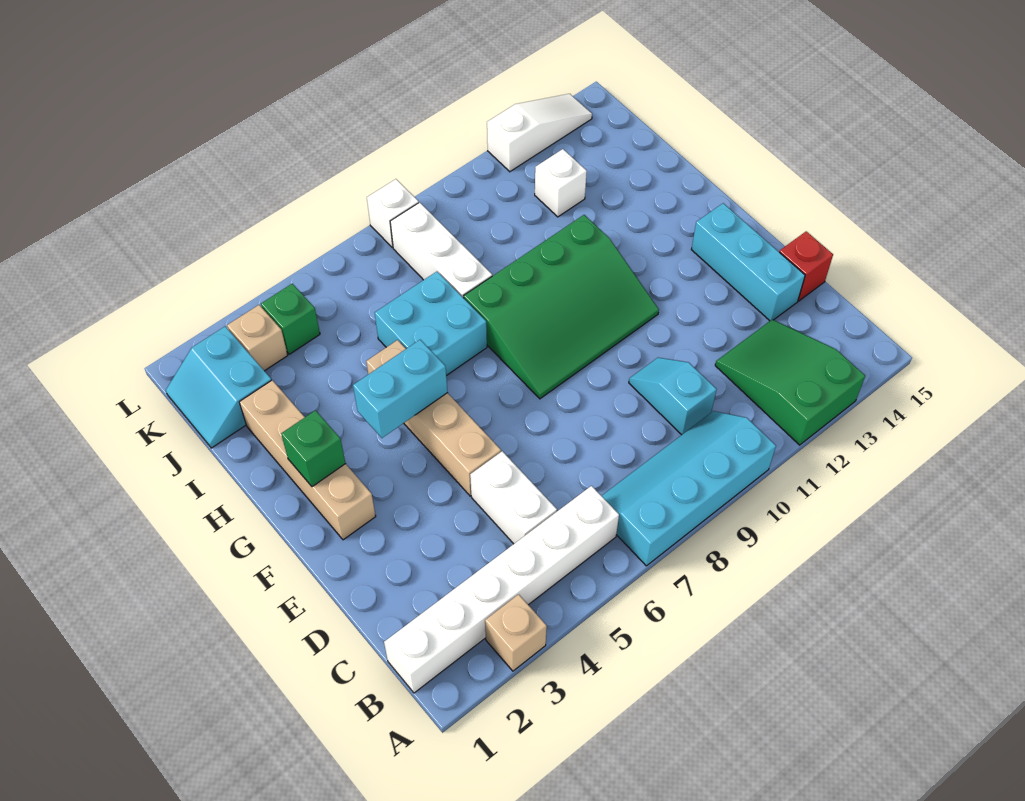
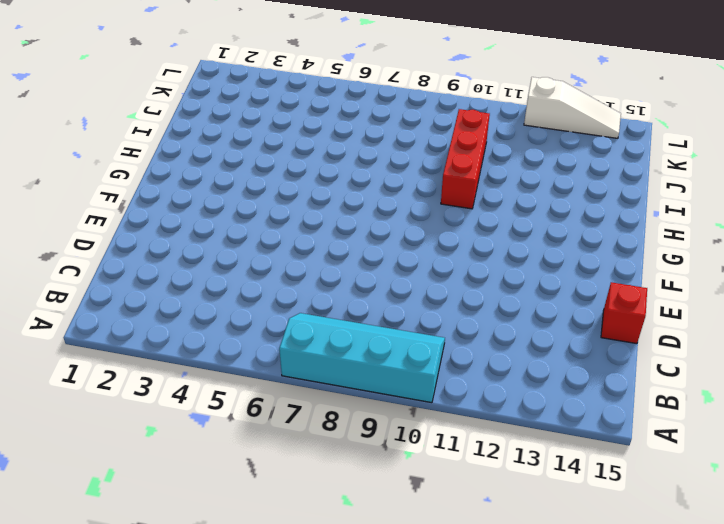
red 1x3 brick [441,109,490,209] -> green 3x4 slope [464,215,659,399]
none -> tan 1x1 brick [485,594,547,671]
none -> green 2x3 slope [715,319,865,445]
none -> white 1x6 brick [384,486,619,693]

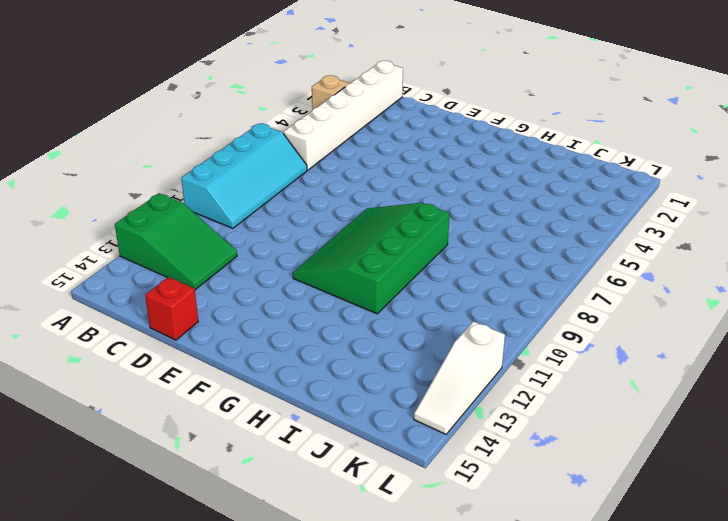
none -> white 1x2 brick [470,451,557,544]
none -> cyan 1x2 slope [629,358,717,435]
none -> cyan 1x3 brick [691,203,805,321]

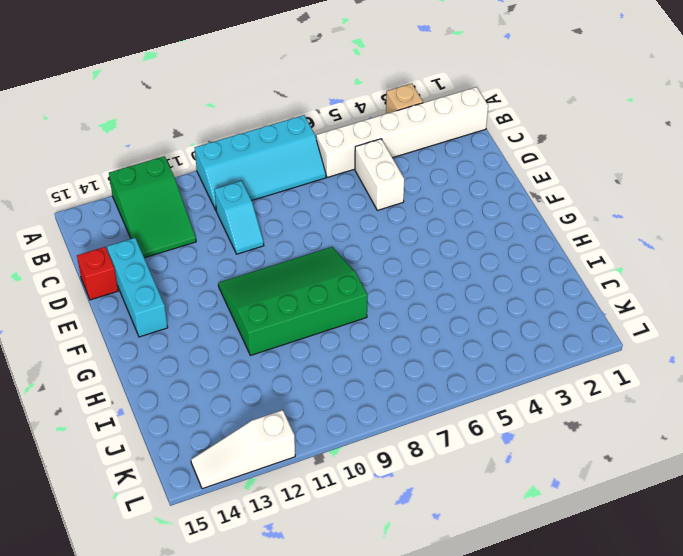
none -> tan 1x4 brick [366,340,501,496]
none -> tan 1x4 brick [240,380,376,540]
none -> cyan 2x2 brick [375,272,487,376]

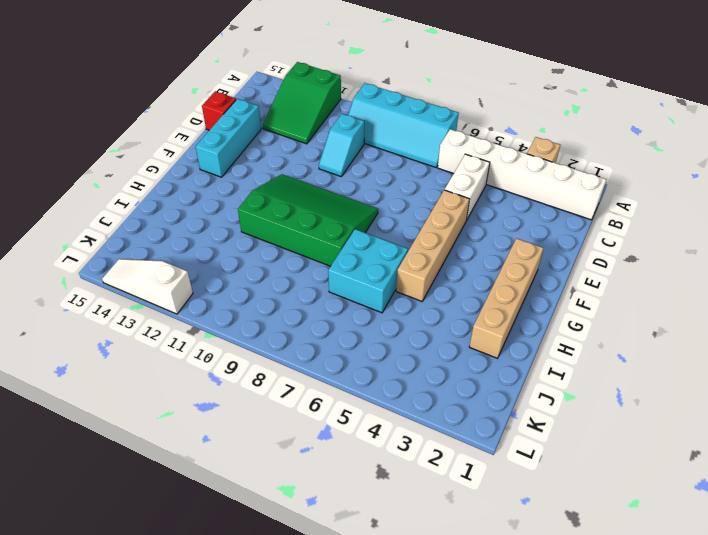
none -> white 1x3 brick [390,202,492,298]
none -> cyan 2x2 slope [166,326,271,448]
none -> white 1x1 brick [535,149,587,217]

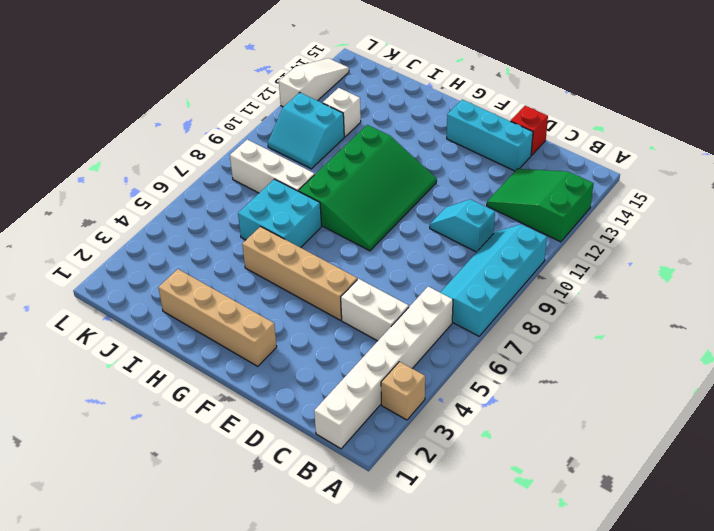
cyan 2x2 slope [268,93,344,169] -> cyan 2x2 slope moved to [166,326,271,448]
none -> tan 1x1 brick [227,305,288,371]
none -> green 1x1 brick [261,284,320,354]
none -> white 1x1 brick [367,179,419,247]

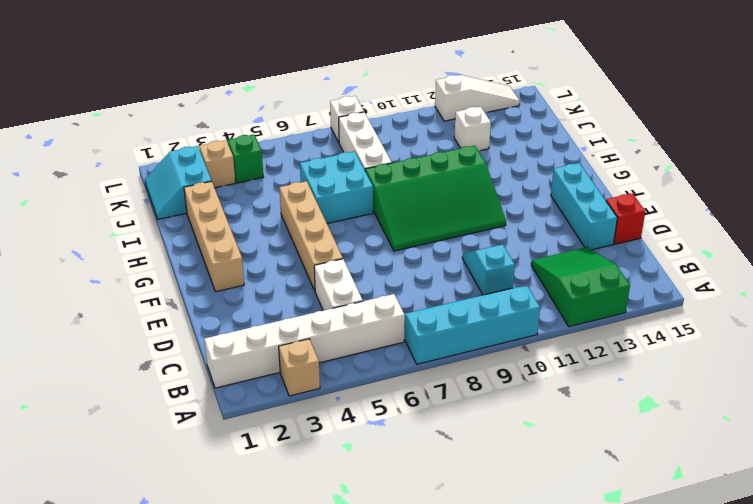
none -> green 1x1 brick [281,410,346,487]
none -> cyan 1x2 brick [353,340,448,438]

